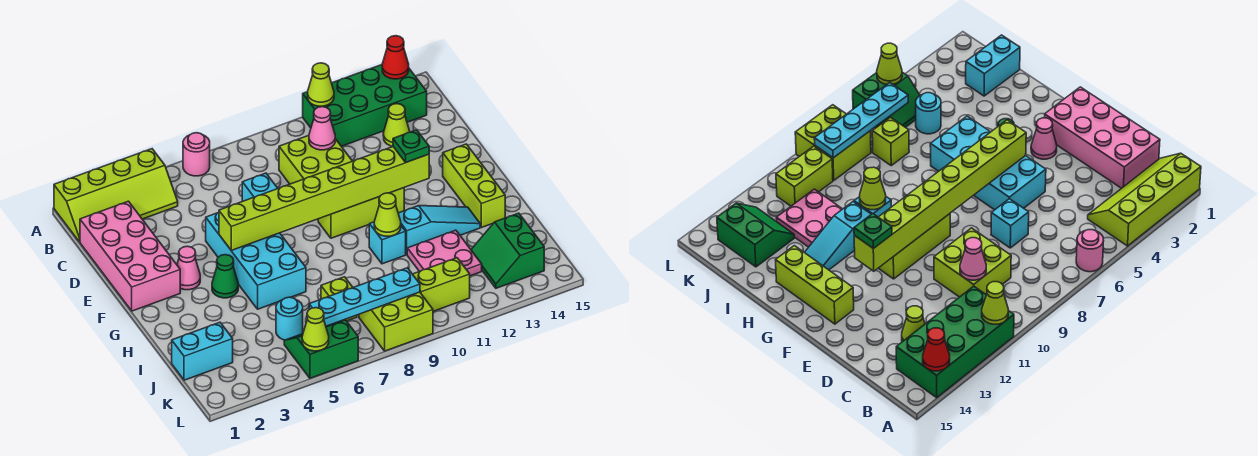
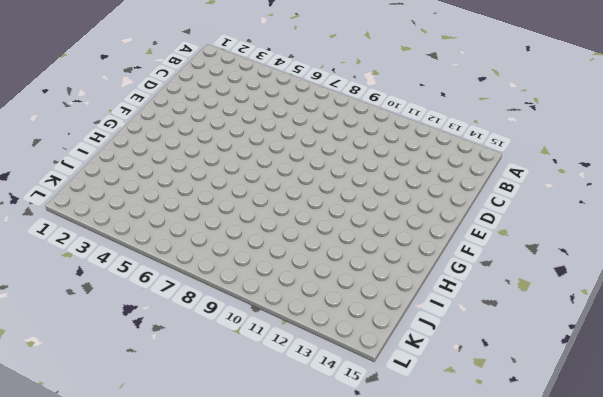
none -> lime 2x4 slope [54,149,178,242]
none -> pink 1x1 round brick [183,133,210,176]
none -> green 2x4 brick [303,65,427,146]
none -> pink 2x4 brick [80,201,180,311]

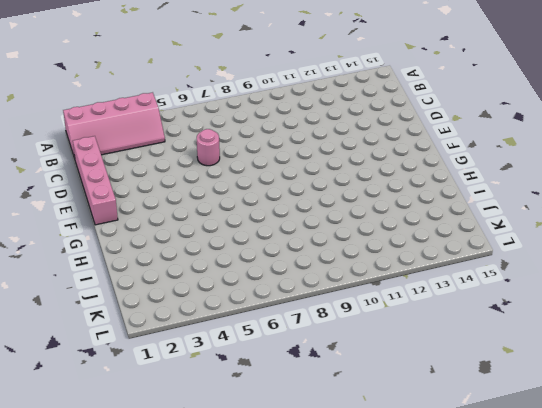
pink 2x4 slope [63,92,165,158] -> lime 2x4 slope [54,149,178,242]
pink 1x4 brick [73,136,118,225] -> pink 2x4 brick [80,201,180,311]
pink 1x1 round brick [197,129,220,166] -> pink 1x1 round brick moved to [183,133,210,176]
none -> green 2x4 brick [303,65,427,146]
none -> lime 2x2 brick [279,135,352,184]
none -> lime 1x1 cone [383,104,410,147]
none -> cyan 1x1 brick [242,173,278,201]

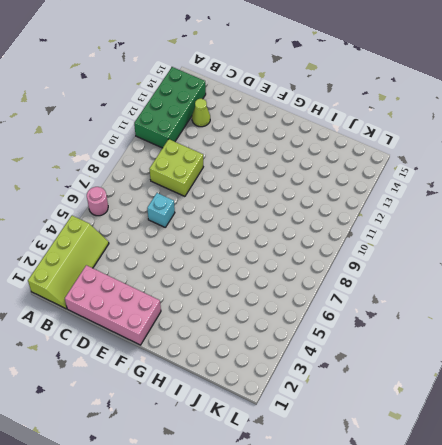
none -> cyan 2x4 brick [206,212,306,309]
none -> pink 1x1 cone [177,246,200,290]
none -> lime 1x3 brick [318,188,404,238]
none -> lime 1x3 brick [443,144,505,228]

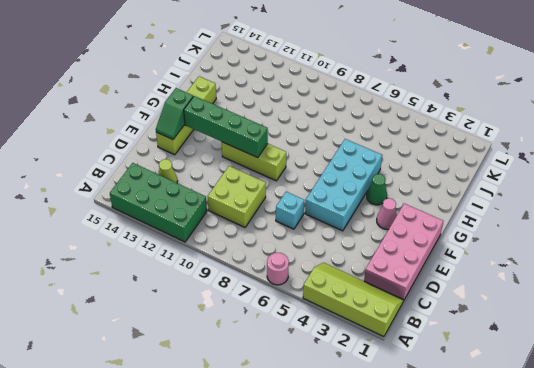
lime 1x4 brick [156,76,216,155] -> lime 1x3 brick [443,144,505,228]
green 1x2 slope [156,88,193,139] -> none
green 1x4 brick [184,96,268,158] -> lime 1x8 brick [219,147,429,250]
none -> cyan 1x1 brick [369,222,406,264]
none -> cyan 1x3 slope [398,206,480,254]
none -> pink 2x2 plate [407,230,482,276]
none -> cyan 1x2 brick [172,322,233,380]

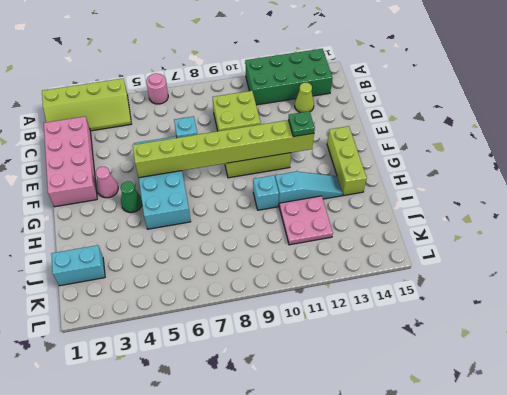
none -> cyan 1x1 round brick [276,297,303,340]
none -> lime 1x1 brick [321,277,357,321]
none -> green 2x2 slope [471,213,544,288]
none -> green 2x2 slope [284,320,358,378]

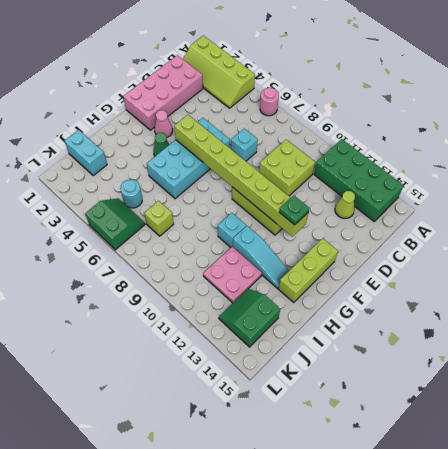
none -> lime 2x2 brick [359,292,433,351]
none -> lime 1x2 brick [413,258,470,311]
none -> lime 1x1 cone [308,63,334,106]
none -> red 1x1 cone [382,36,409,79]

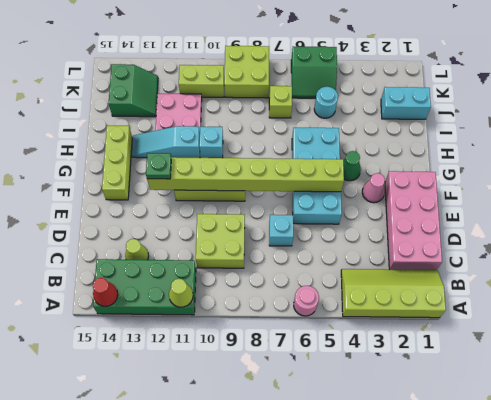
none -> pink 1x1 cone [309,107,335,150]
none -> lime 1x1 cone [374,193,401,236]
none -> cyan 1x4 plate [309,268,420,326]
none -> lime 1x1 cone [302,308,329,351]

